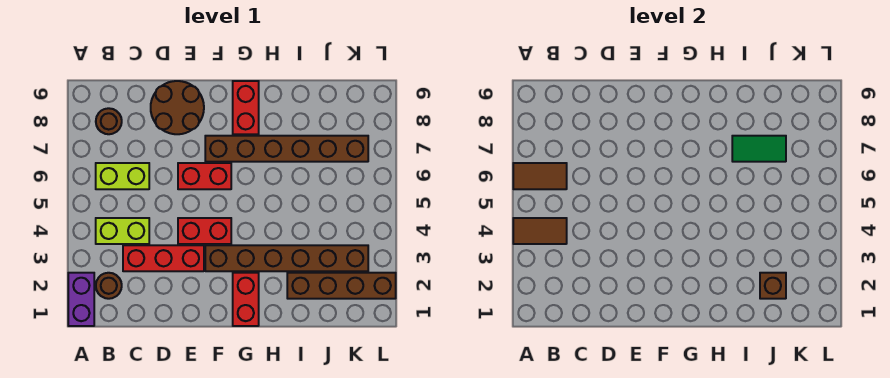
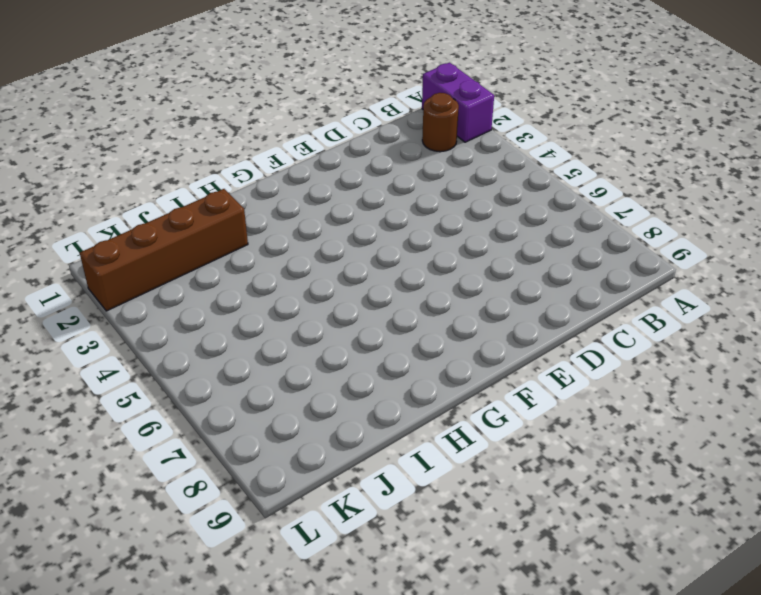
none -> lime 1x2 brick [96,218,149,244]
none -> lime 1x2 brick [96,163,149,189]
none -> brown 1x1 round brick [96,108,122,134]

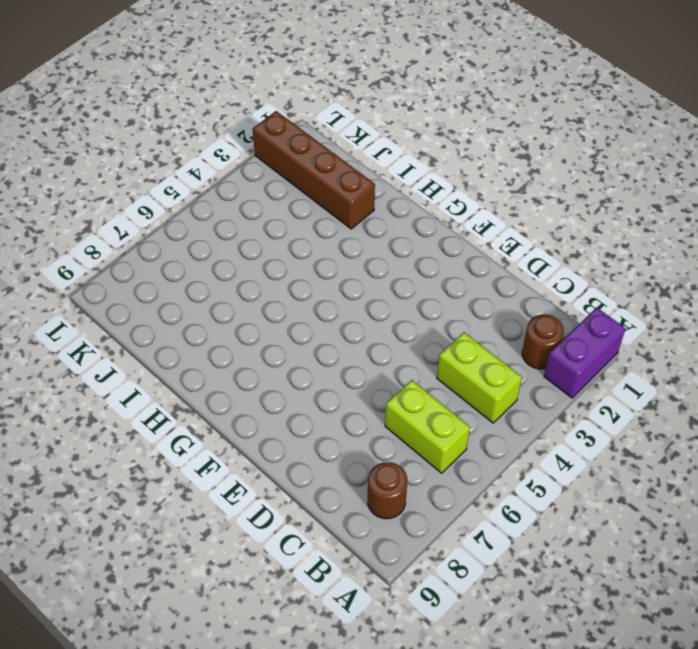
none -> red 1x3 brick [123,245,204,271]
none -> brown 2x2 round brick [151,81,204,134]
none -> red 1x2 brick [178,218,231,244]

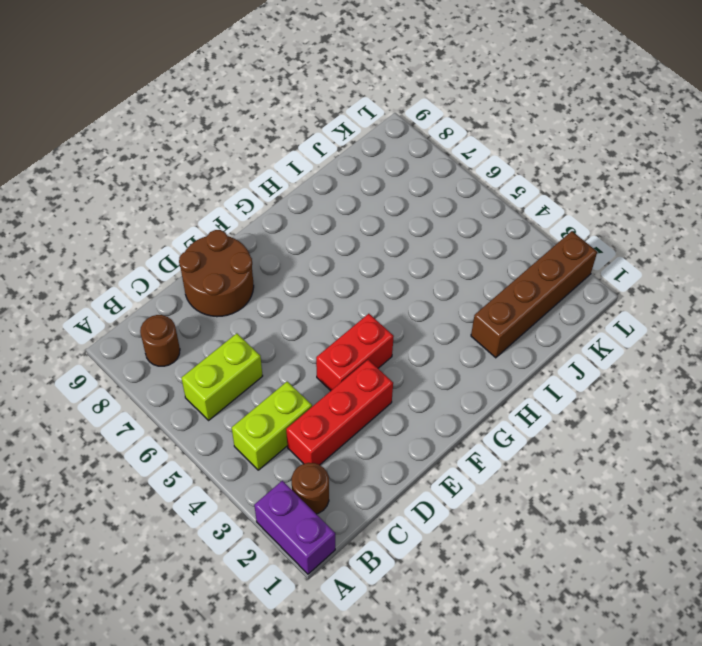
none -> red 1x2 brick [178,163,231,189]
none -> brown 1x6 brick [205,245,368,271]
none -> brown 1x6 brick [205,136,368,162]

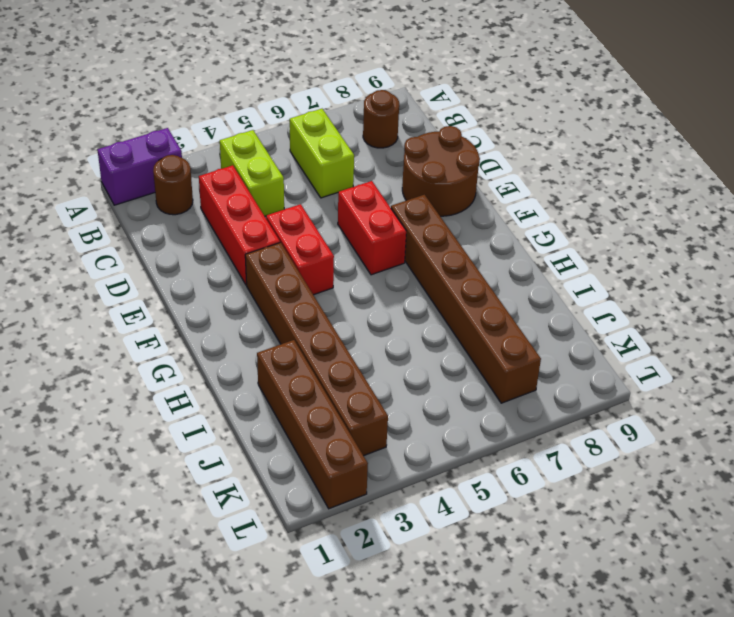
none -> red 1x2 brick [233,273,259,326]
none -> red 1x2 brick [233,81,259,134]
none -> brown 1x2 tile [513,218,567,244]

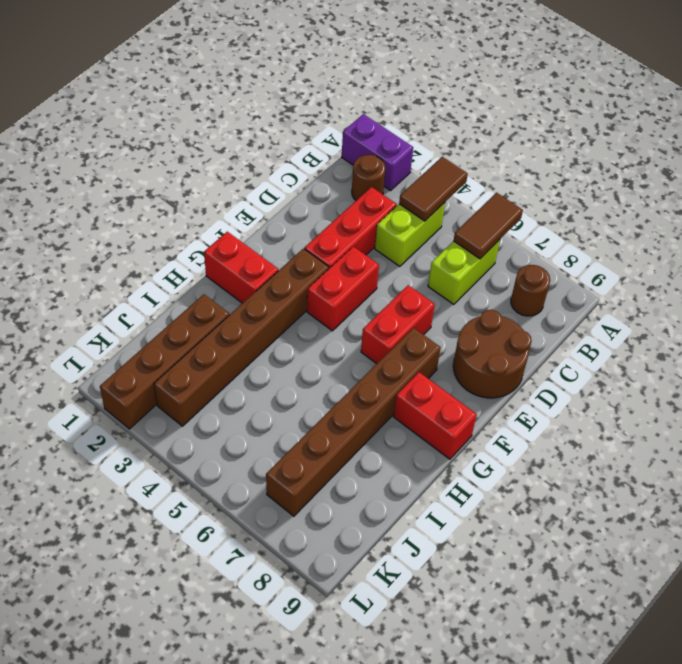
none -> green 1x2 tile [732,136,786,162]
none -> brown 1x1 brick [760,273,786,299]

